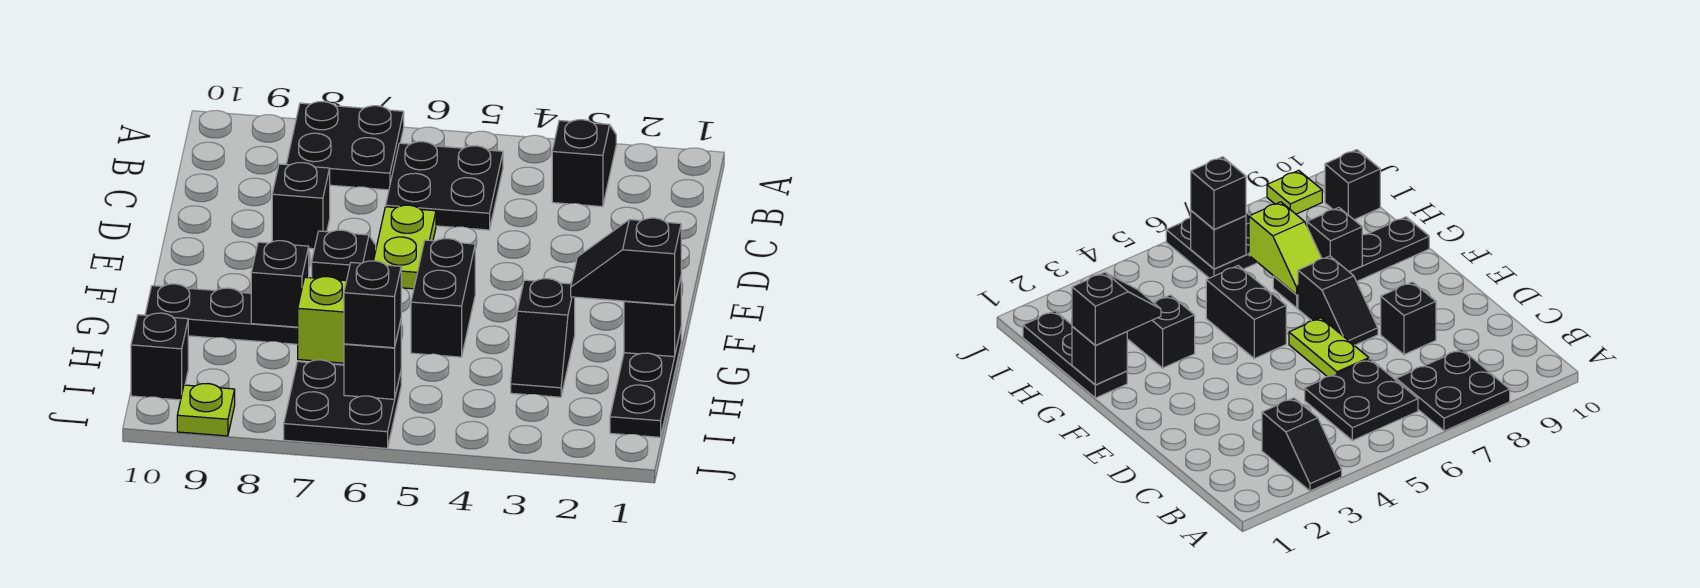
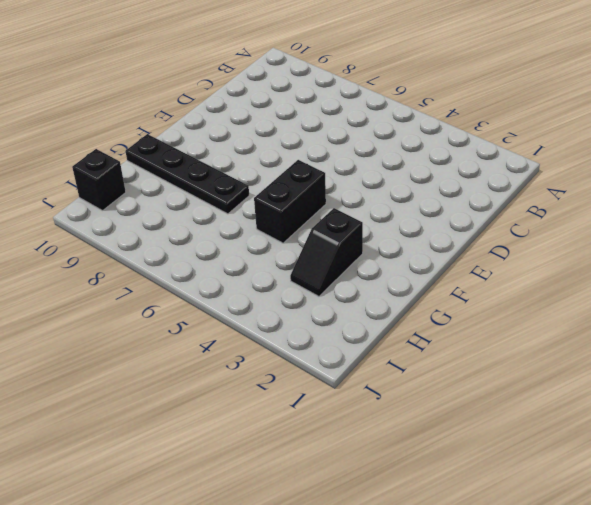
none -> black 1x2 slope [552,120,616,207]
none -> black 2x2 plate [286,102,404,190]
none -> black 2x2 plate [386,142,503,230]

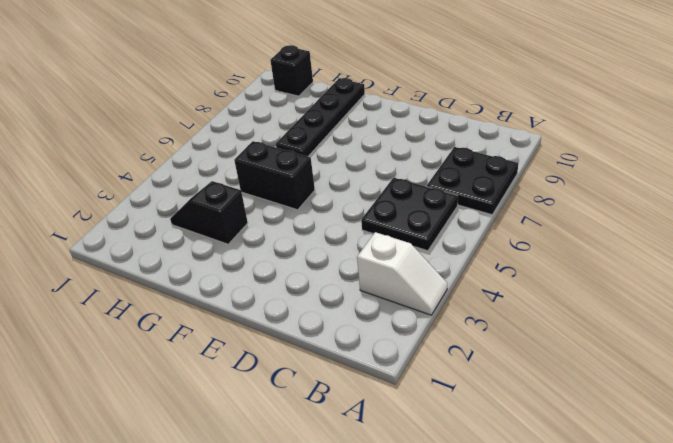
white 1x2 slope [357,232,447,315] -> black 1x2 slope [552,120,616,207]
none -> lime 1x2 plate [374,205,436,289]
none -> black 1x1 brick [272,163,330,249]
none -> black 1x2 slope [312,230,376,281]

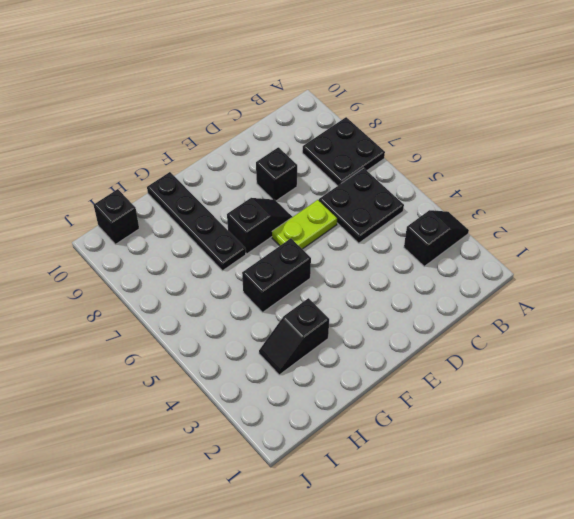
none -> black 1x3 plate [610,330,681,437]
none -> black 2x2 plate [284,360,401,448]
none -> lime 1x1 plate [177,384,235,436]

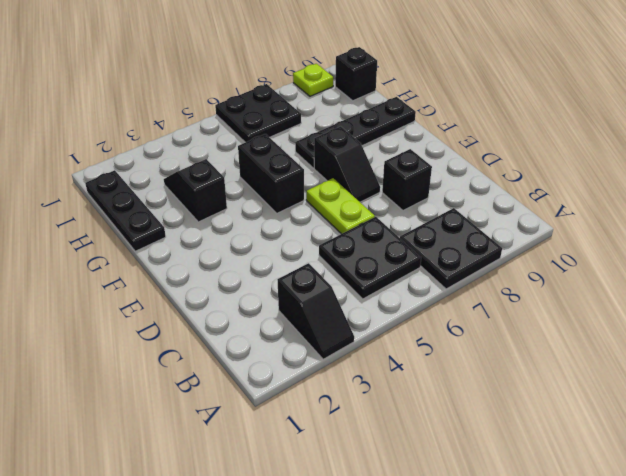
none -> black 1x1 brick [624,278,681,357]
none -> lime 1x2 slope [298,277,346,363]
none -> black 1x1 brick [251,241,309,327]

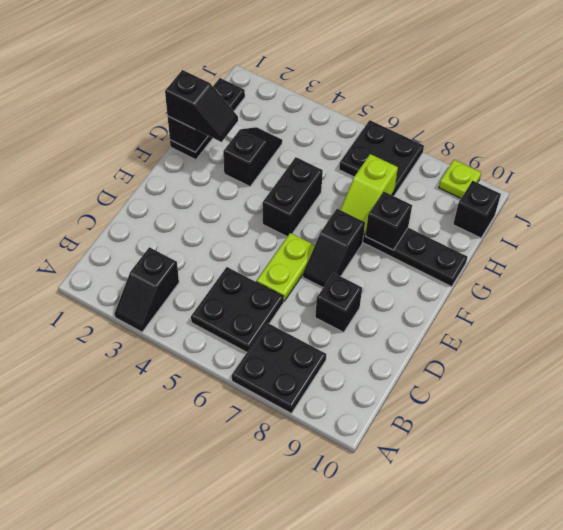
none -> black 1x1 brick [344,321,401,399]
none -> black 1x1 brick [344,261,401,348]

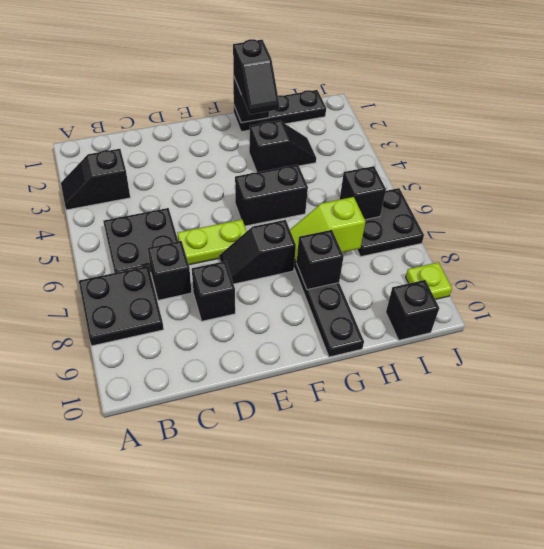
black 1x1 brick [148,241,192,300] -> black 1x1 brick moved to [344,261,401,348]

